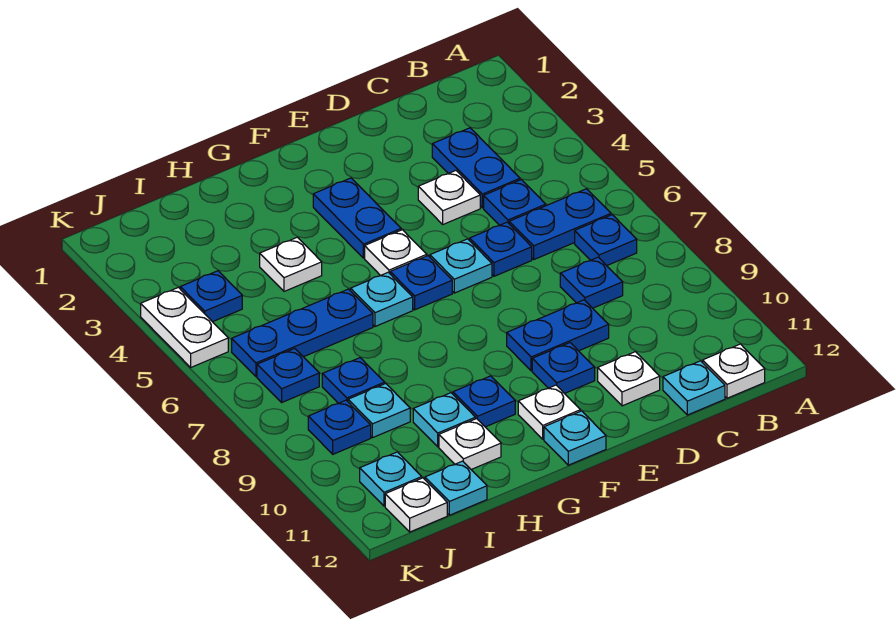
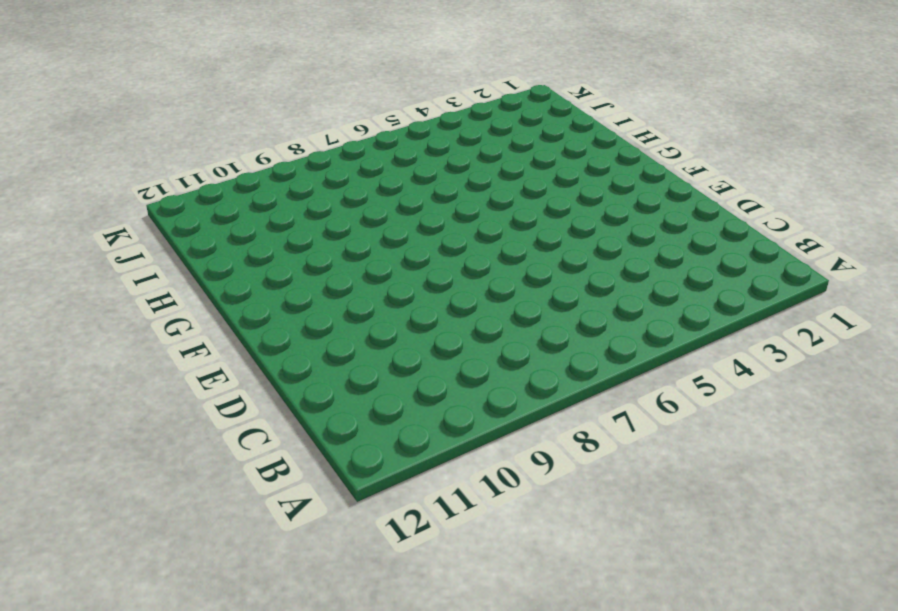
none -> blue 1x2 plate [509,189,611,259]
none -> blue 1x1 plate [575,215,637,266]
none -> white 1x1 plate [703,344,765,398]
none -> blue 1x2 plate [432,128,520,208]

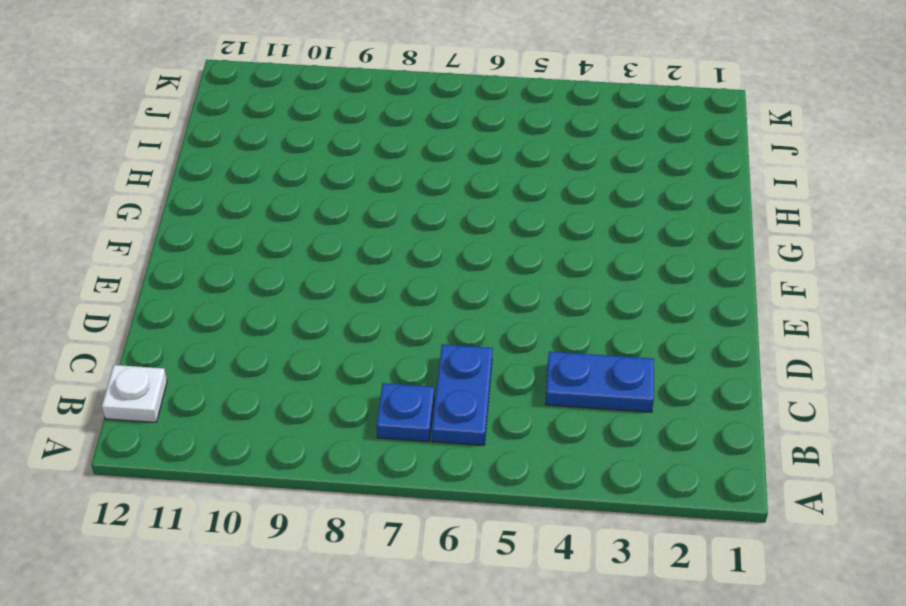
none -> blue 1x1 plate [484,180,546,225]
none -> blue 1x1 plate [560,257,623,308]
none -> cyan 1x1 plate [663,361,725,415]
none -> white 1x1 plate [418,171,480,224]

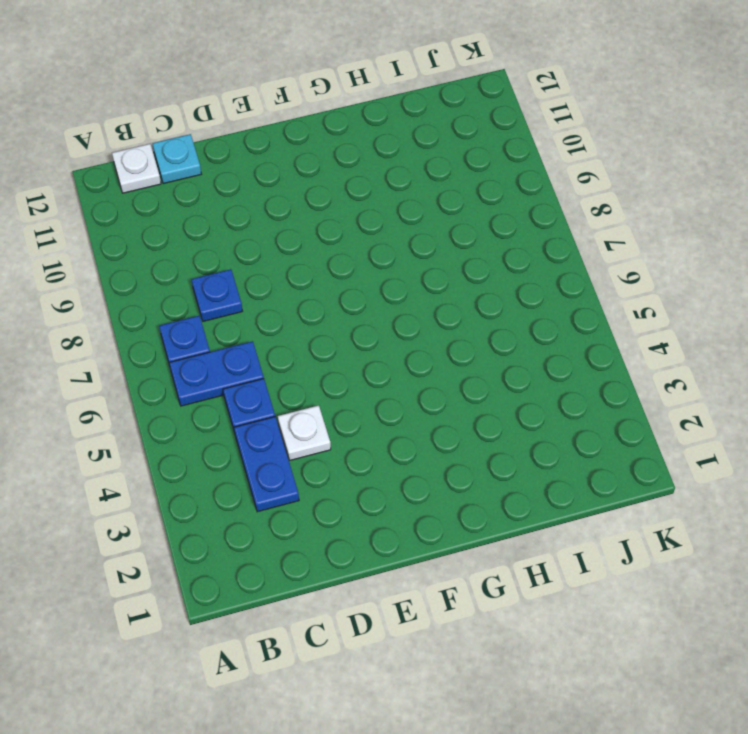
none -> blue 1x1 plate [470,222,532,276]
none -> blue 1x2 plate [507,300,609,371]
none -> white 1x1 plate [598,352,660,406]
none -> cyan 1x1 plate [430,239,492,293]

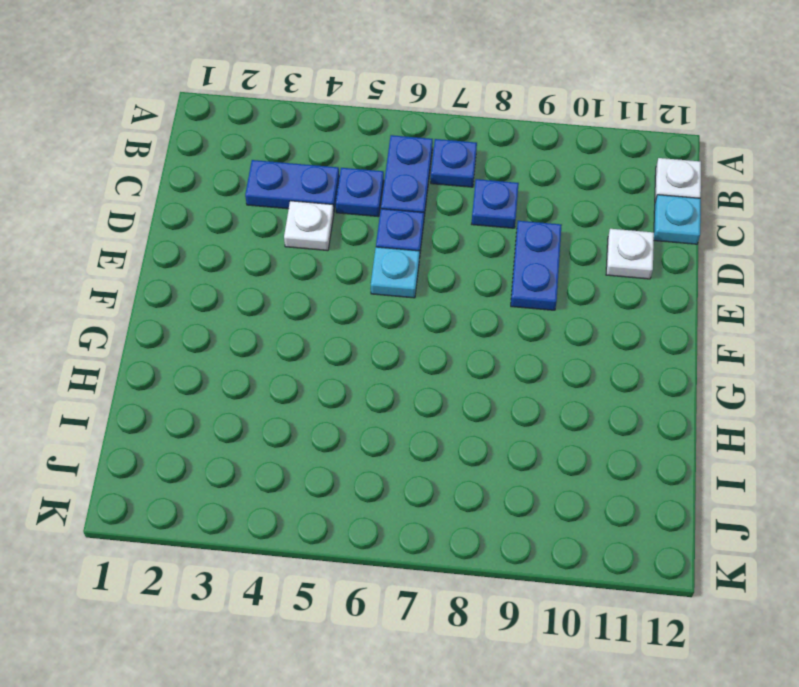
none -> blue 1x1 plate [532,343,595,394]
none -> blue 1x2 plate [313,178,401,258]
none -> white 1x1 plate [365,230,427,276]
none -> blue 1x1 plate [390,256,452,310]

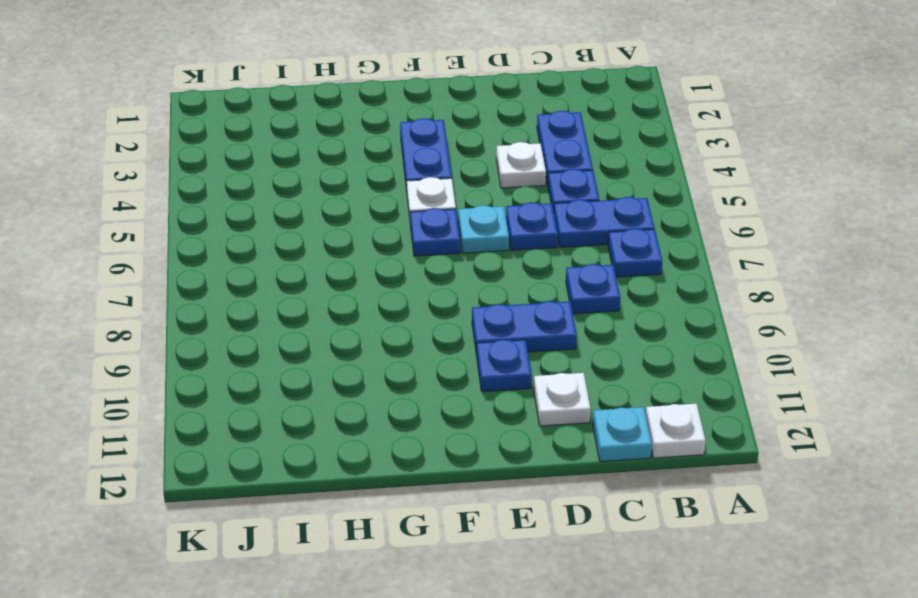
none -> white 1x1 plate [518,385,580,439]
none -> cyan 1x1 plate [544,411,606,465]
none -> cyan 1x1 plate [351,272,413,326]
none -> blue 1x1 plate [453,376,515,427]

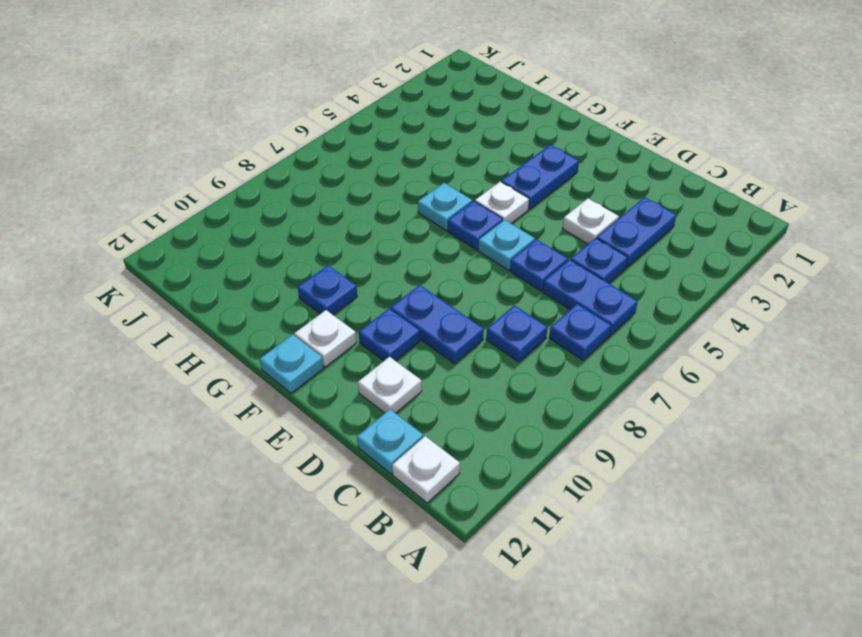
none -> white 1x1 plate [260,237,322,291]
none -> blue 1x3 plate [232,289,373,377]
none -> cyan 1x1 plate [413,393,476,447]
none -> white 1x1 plate [439,419,501,469]

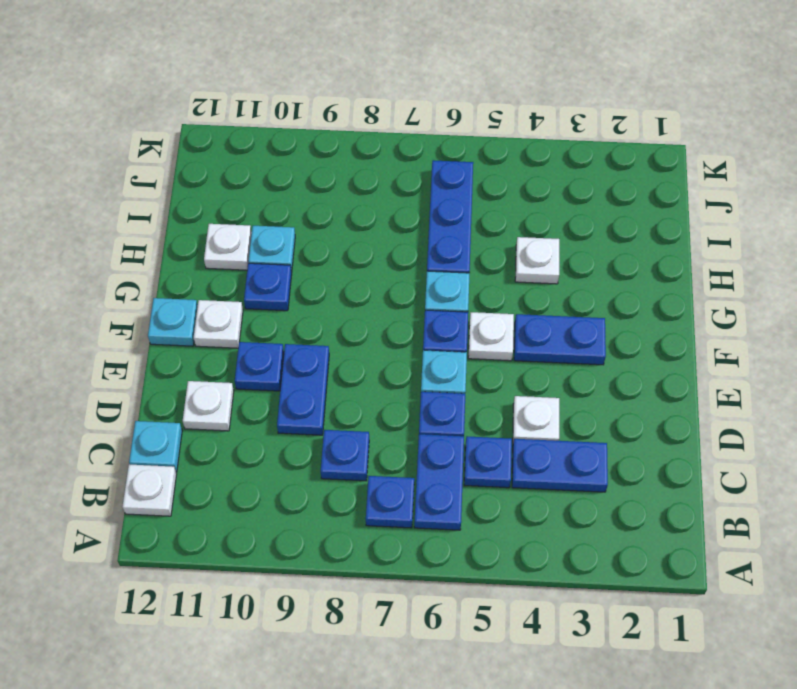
none -> blue 1x1 plate [322,358,385,403]
none -> cyan 1x1 plate [348,384,410,438]
none -> cyan 1x1 plate [425,461,487,515]
none -> blue 1x1 plate [180,271,242,322]

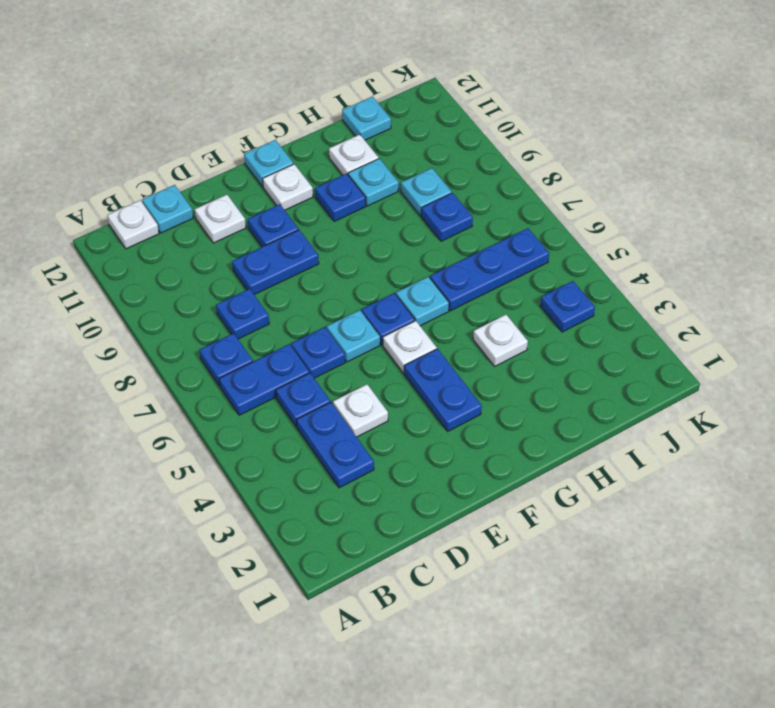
none -> blue 1x1 plate [257,349,319,402]
none -> blue 1x1 plate [308,400,371,454]
none -> cyan 1x1 plate [360,452,422,506]
none -> white 1x1 plate [385,478,447,532]

